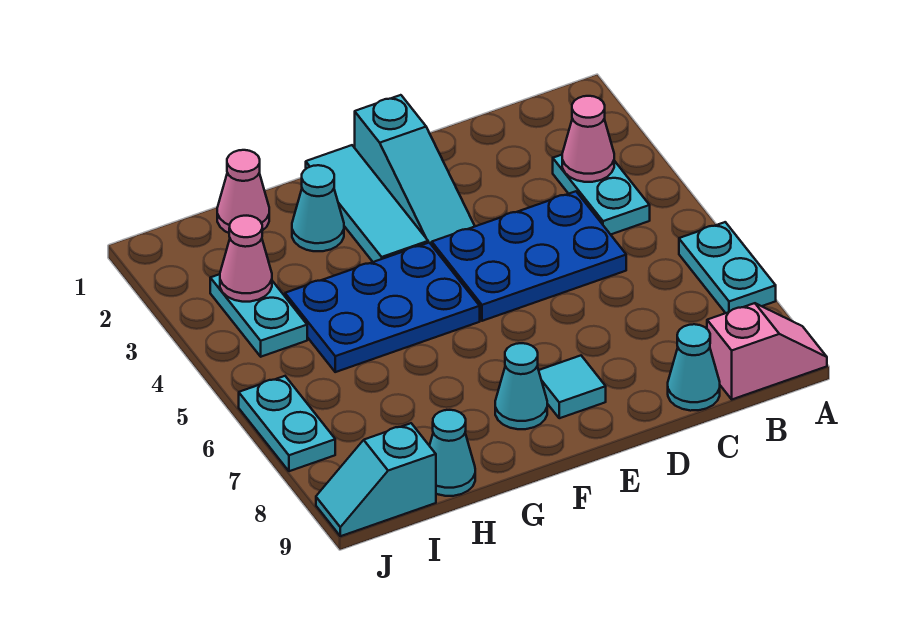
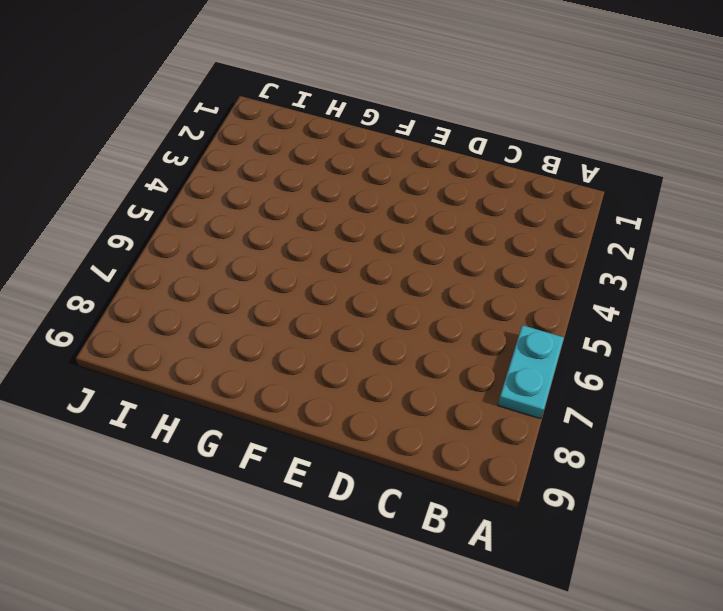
none -> pink 1x2 slope [707,303,827,399]
none -> cyan 1x2 plate [553,155,650,235]
none -> blue 2x3 plate [432,191,626,321]

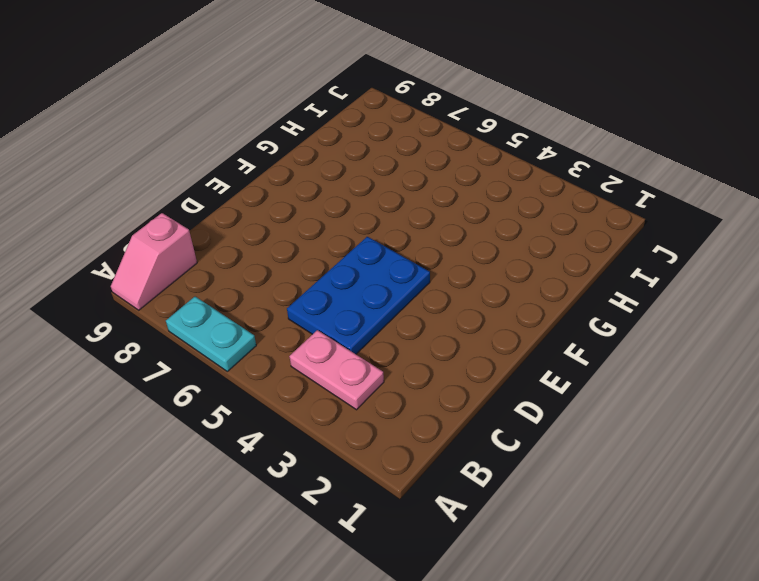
pink 1x2 plate [289,330,384,410] -> cyan 1x2 plate [553,155,650,235]
none -> cyan 1x1 cone [668,324,720,411]
none -> cyan 1x3 slope [355,95,475,245]
none -> cyan 1x1 tile [539,356,606,418]

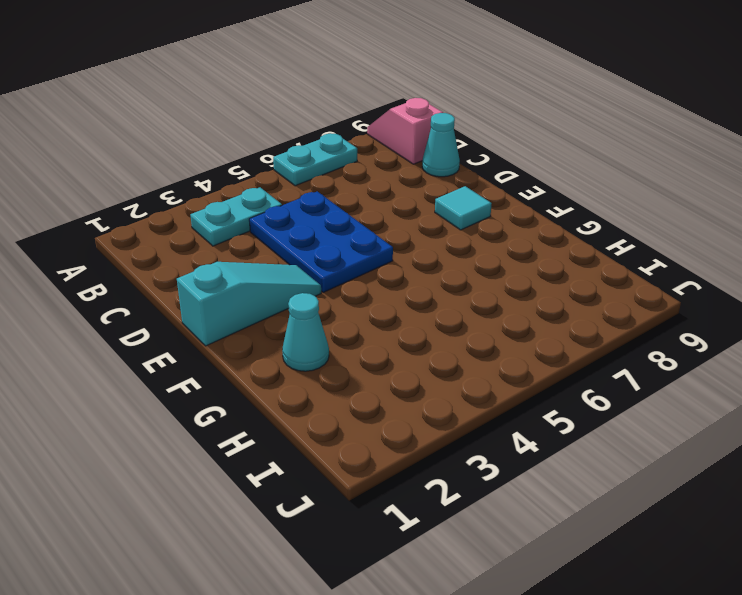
none -> cyan 1x3 tile [306,145,428,262]
none -> blue 2x3 plate [285,243,480,372]
none -> cyan 1x1 cone [495,343,547,429]

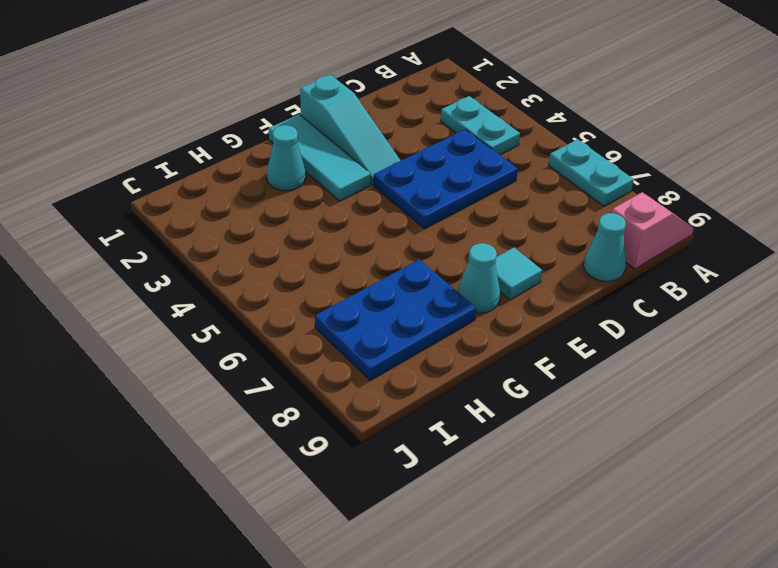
blue 2x3 plate [315,259,476,380] -> blue 2x3 plate moved to [285,243,480,372]
none -> pink 1x1 cone [217,150,269,233]
none -> cyan 1x1 cone [430,410,475,496]
none -> cyan 1x2 plate [210,274,307,357]

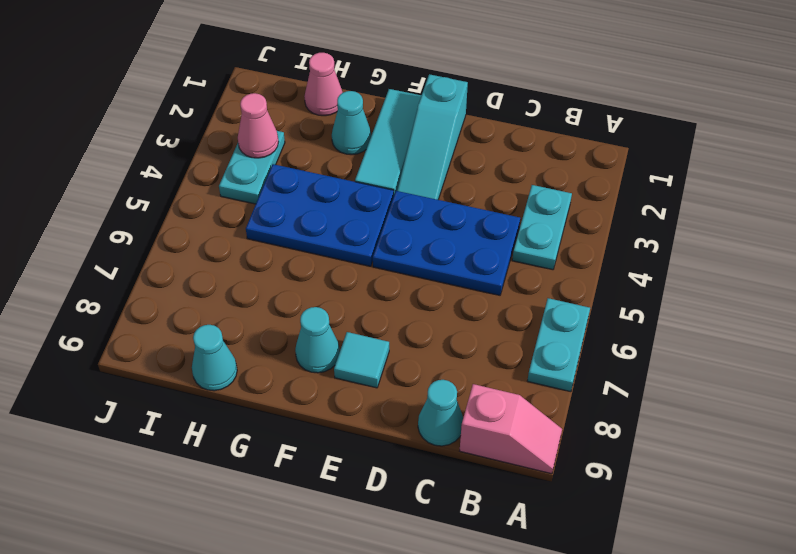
none -> cyan 1x2 slope [316,423,436,536]
none -> cyan 1x2 plate [239,376,335,471]
none -> pink 1x1 cone [562,96,614,182]

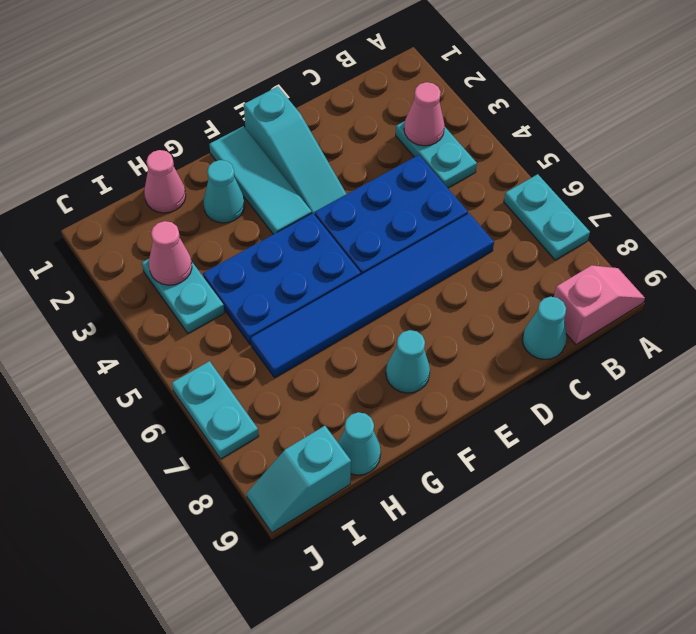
blue 1x6 tile [251,213,494,378] -> none
none -> cyan 1x1 tile [539,356,606,418]

